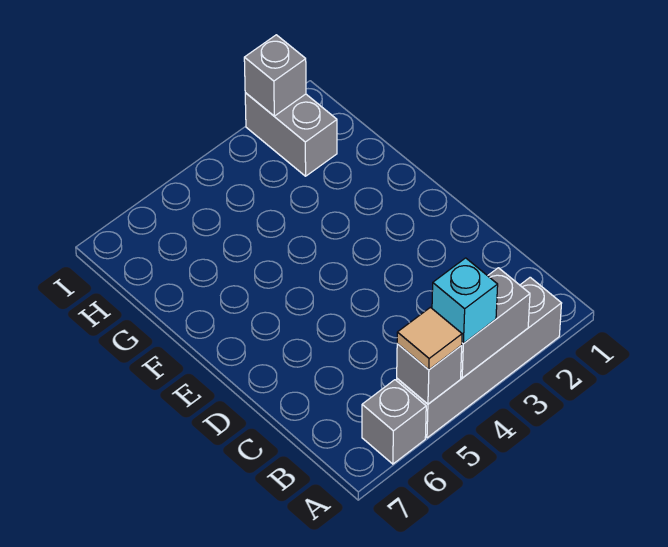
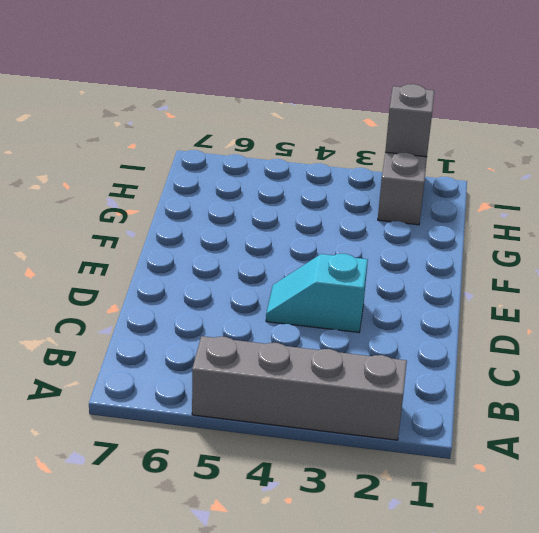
cyan 1x2 slope [266,254,368,332] -> none
none -> grey 1x1 brick [362,380,426,464]
none -> grey 1x2 brick [461,268,530,378]

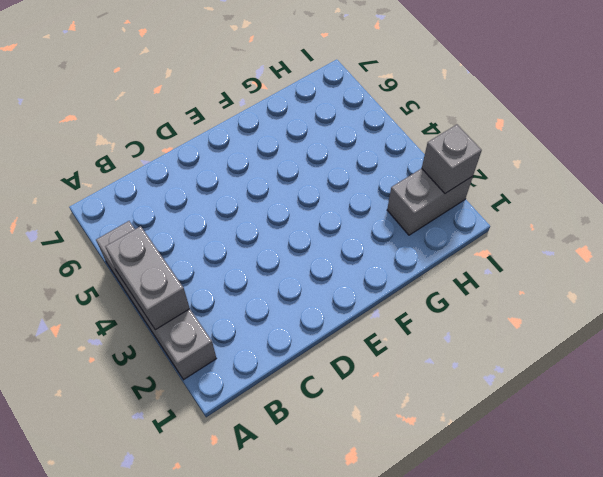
none -> grey 1x1 brick [362,380,426,464]
none -> grey 1x1 brick [397,344,462,404]

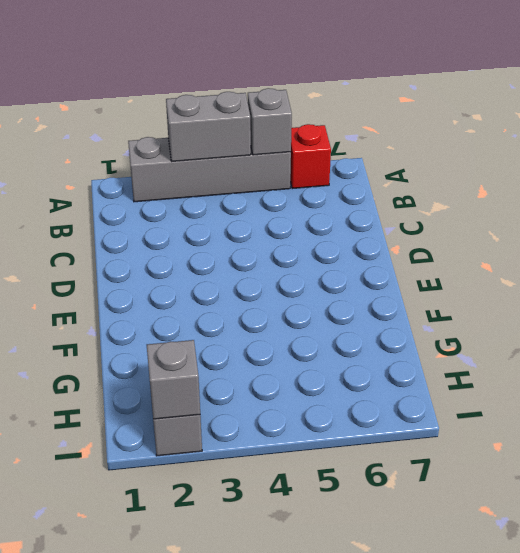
red 1x1 brick [290,124,331,189] -> grey 1x1 brick [362,380,426,464]
none -> cyan 1x1 brick [432,258,498,344]
none -> tan 1x1 tile [397,307,462,370]

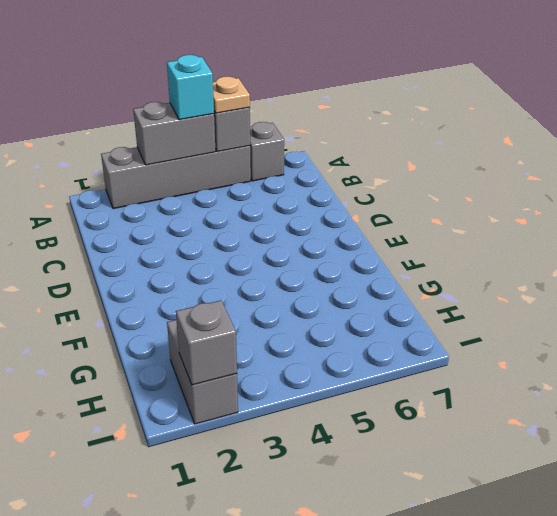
tan 1x1 plate [213,76,250,113] -> tan 1x1 tile [397,307,462,370]

